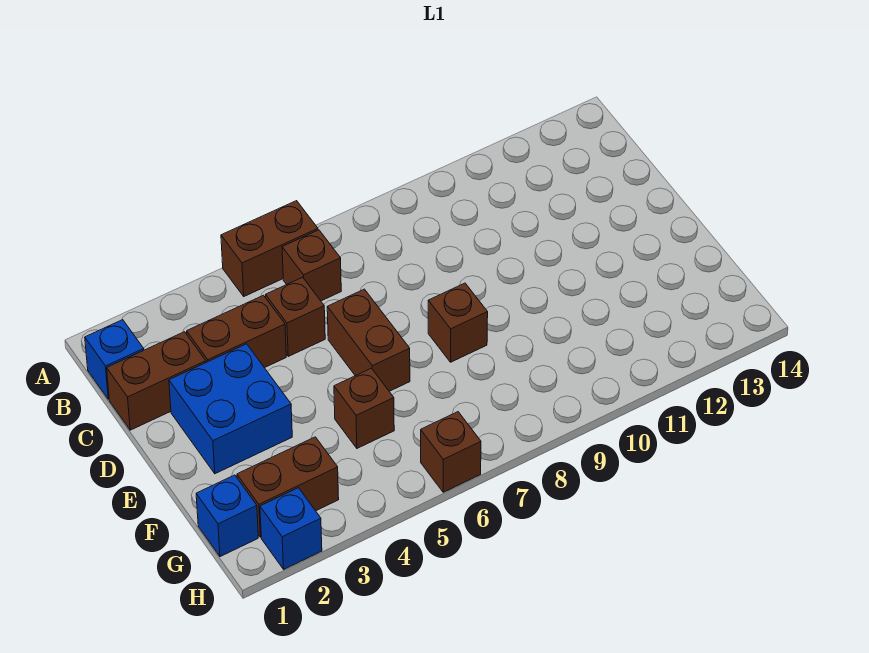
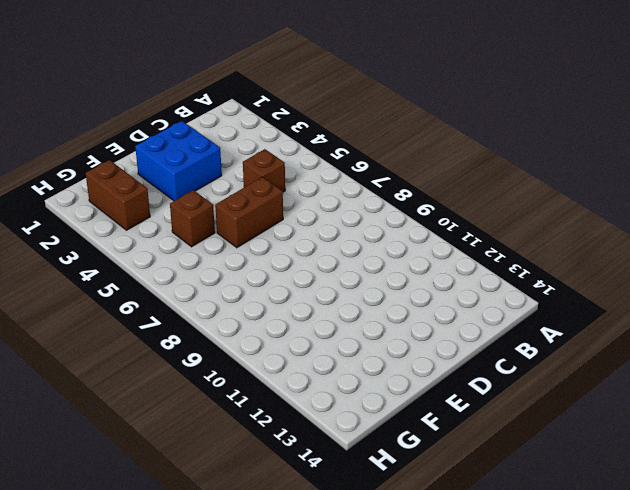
none -> brown 1x2 brick [221,201,318,296]
none -> blue 1x1 brick [85,320,144,399]
none -> brown 1x1 brick [282,230,341,301]

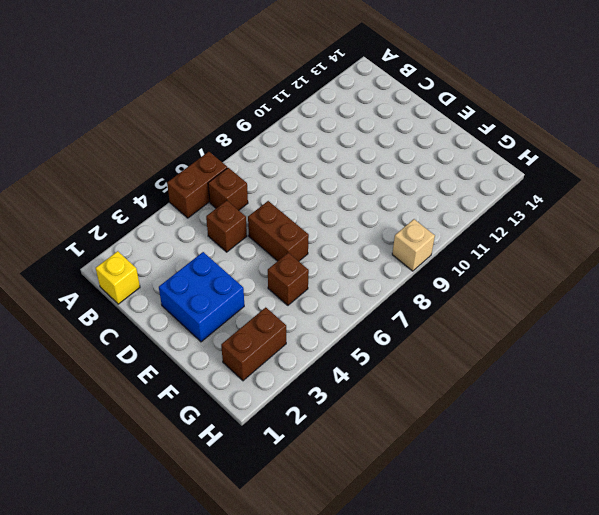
yellow 1x1 brick [96,251,140,304] -> blue 1x1 brick [85,320,144,399]
tan 1x1 brick [392,219,435,271] -> none
none -> brown 1x2 brick [107,332,206,430]
none -> brown 1x2 brick [187,295,286,368]
none -> brown 1x1 brick [428,283,488,362]

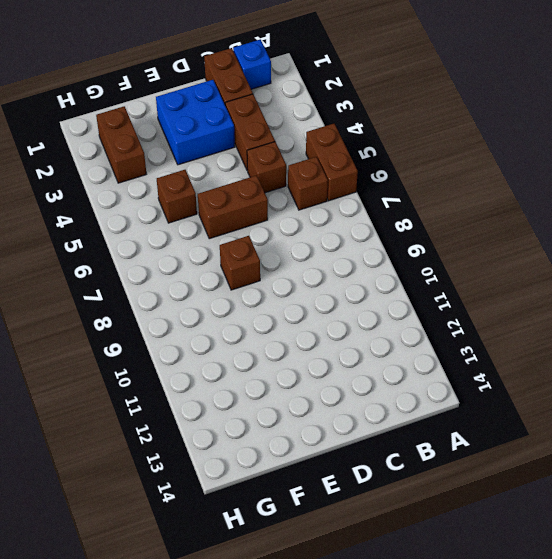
none -> blue 1x1 brick [196,475,258,557]
none -> blue 1x1 brick [260,488,322,569]
none -> brown 1x1 brick [421,412,481,492]

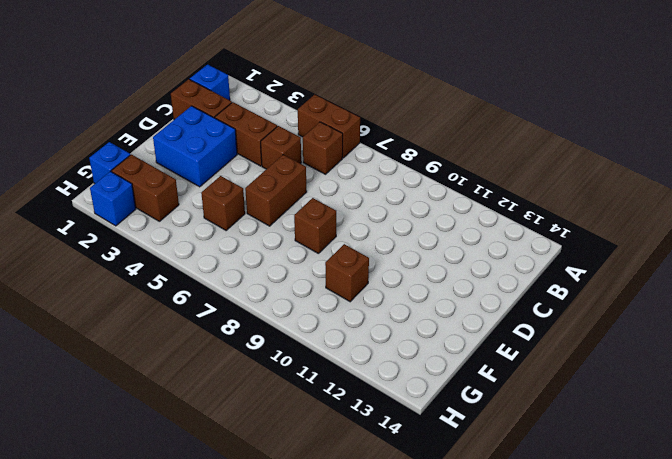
brown 1x1 brick [325,244,369,302] -> brown 1x1 brick moved to [421,412,481,492]

